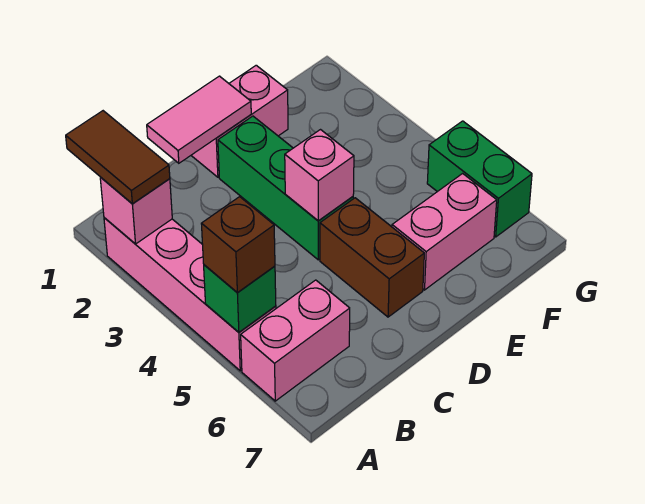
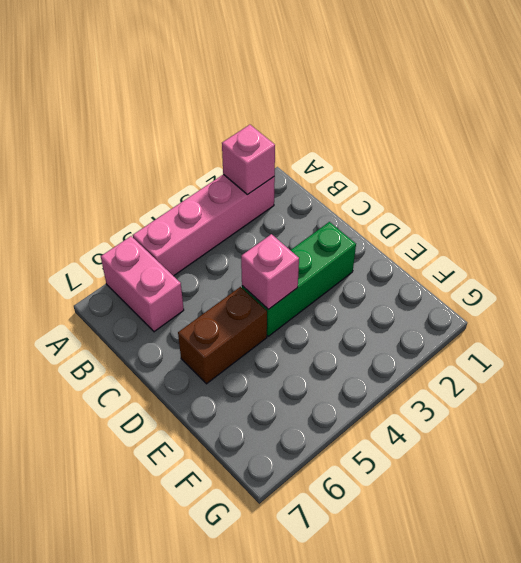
none -> pink 1x2 brick [191,65,288,177]
none -> pink 1x2 brick [392,173,497,290]
none -> green 1x2 brick [427,121,532,237]

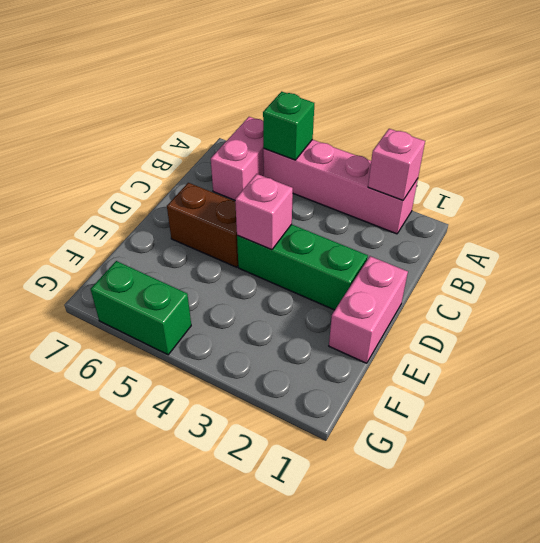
none -> pink 1x2 brick [392,173,497,290]
none -> pink 1x2 tile [147,76,251,163]
none -> brown 1x2 tile [66,111,170,204]

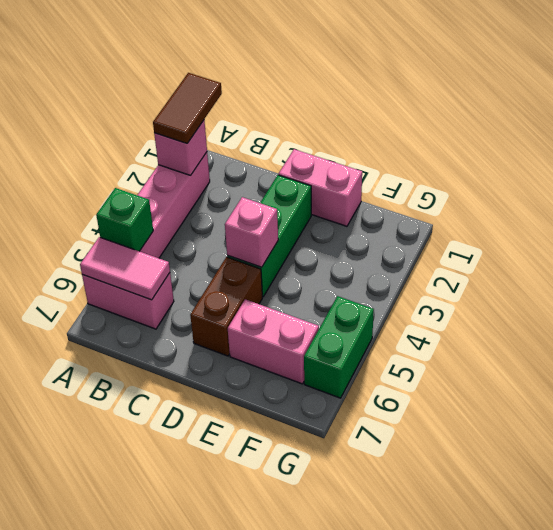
pink 1x2 tile [80,237,170,300] -> pink 1x2 tile moved to [147,76,251,163]
none -> brown 1x1 brick [201,197,275,292]

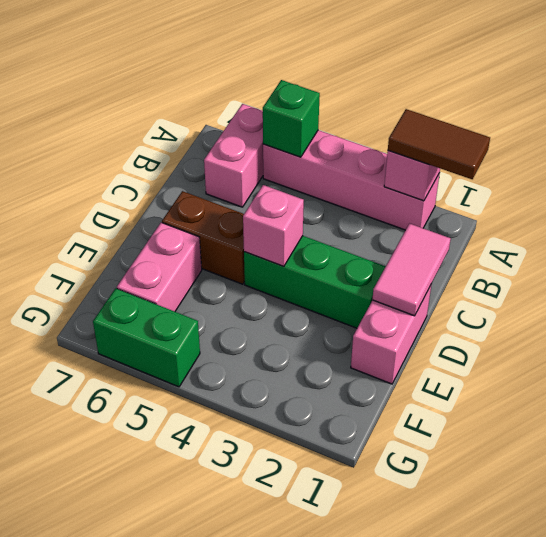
none -> brown 1x1 brick [201,197,275,292]

